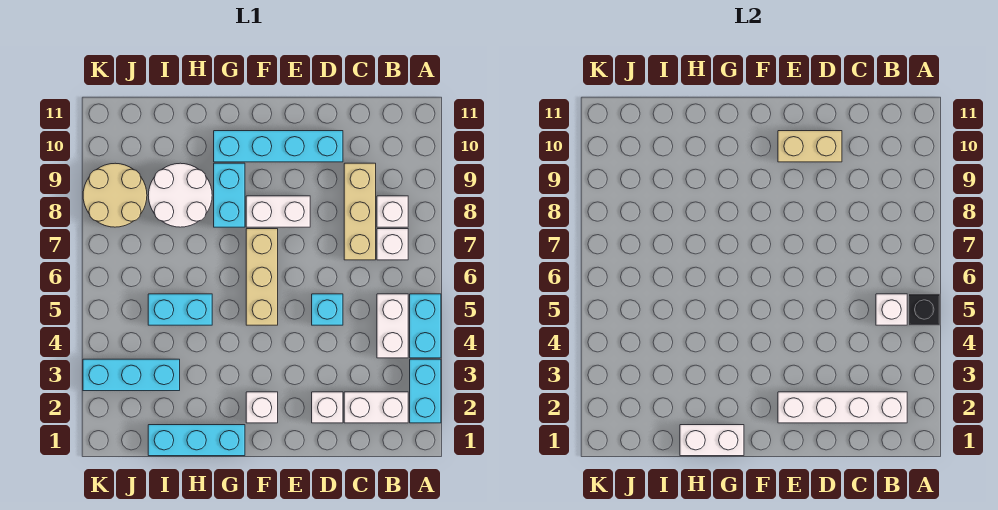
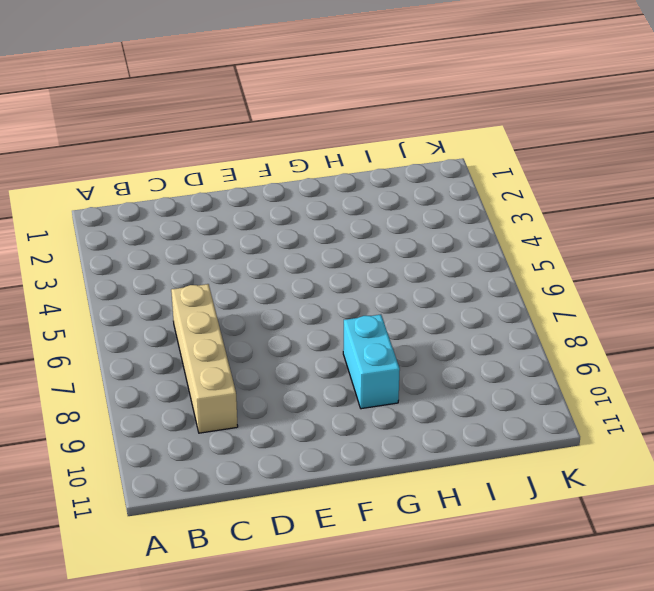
tan 1x4 brick [171,284,238,433] -> tan 1x3 brick [344,163,376,260]
none -> cyan 1x2 brick [410,359,441,423]
none -> cyan 1x2 brick [410,294,441,358]
none -> white 1x2 brick [344,392,408,423]

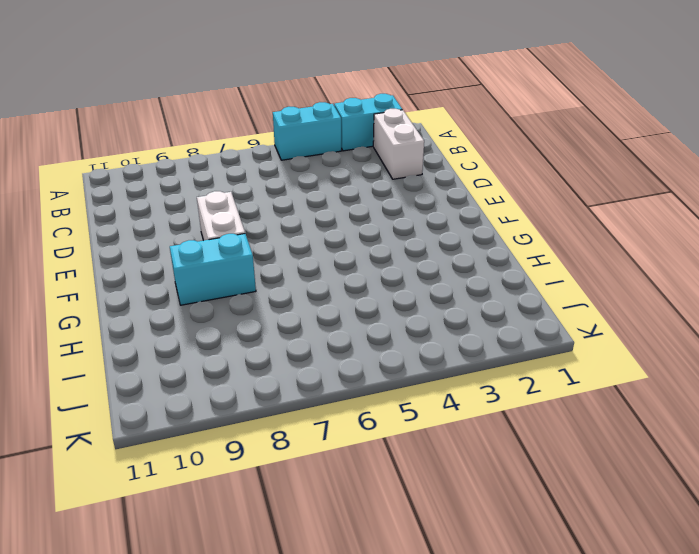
none -> white 1x2 brick [377,294,408,358]
none -> white 1x1 brick [377,229,408,260]
none -> white 1x1 brick [377,196,408,227]

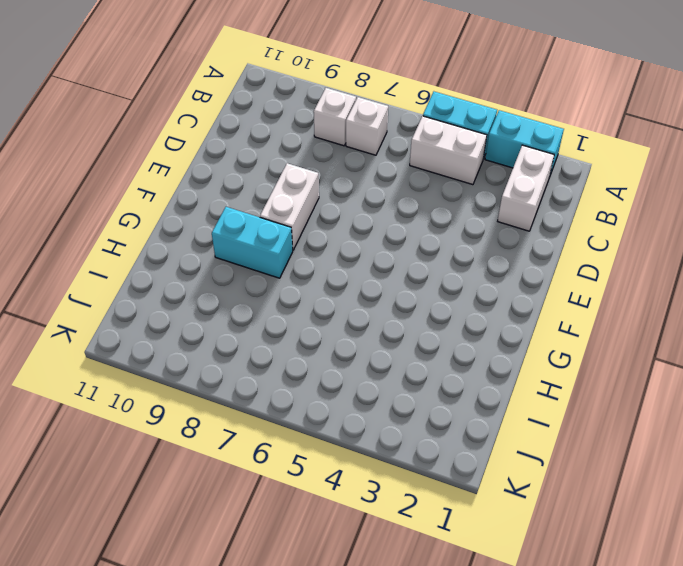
none -> tan 1x3 brick [344,163,376,260]
none -> white 1x1 brick [312,392,343,423]
none -> cyan 1x1 brick [312,294,343,325]

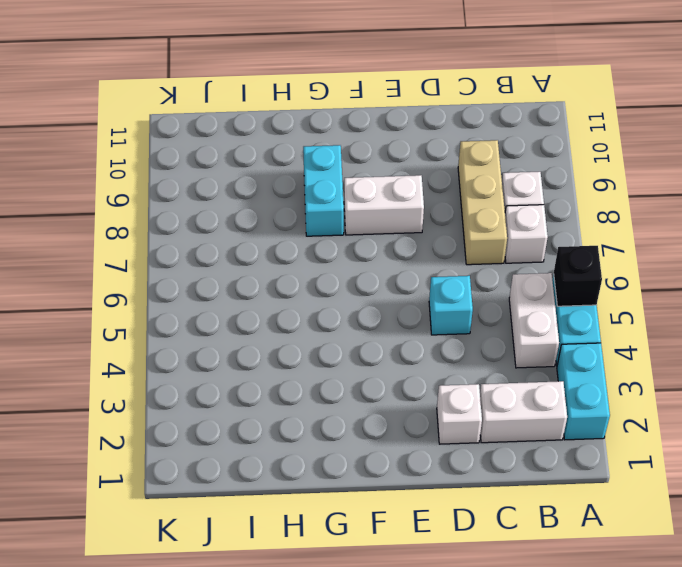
none -> cyan 1x4 brick [214,131,343,162]
none -> white 1x1 brick [246,392,278,423]
none -> tan 1x3 brick [246,229,278,325]

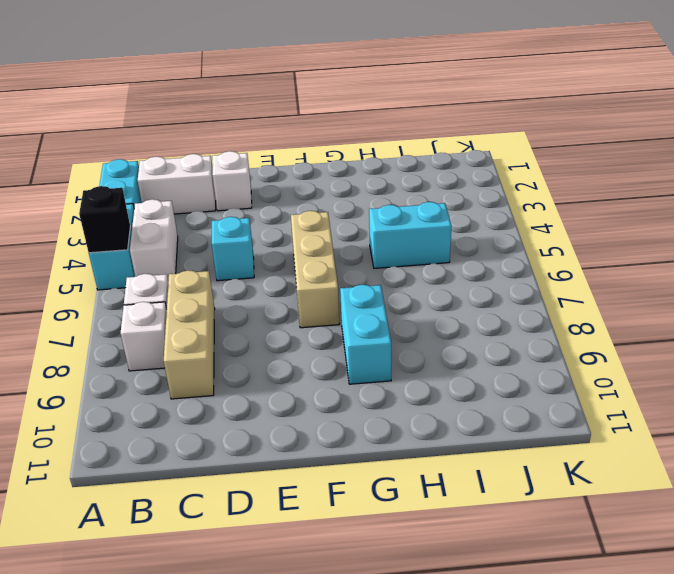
none -> cyan 1x4 brick [214,131,343,162]
none -> white 1x2 brick [246,196,310,227]
none -> white 1x1 brick [246,392,278,423]

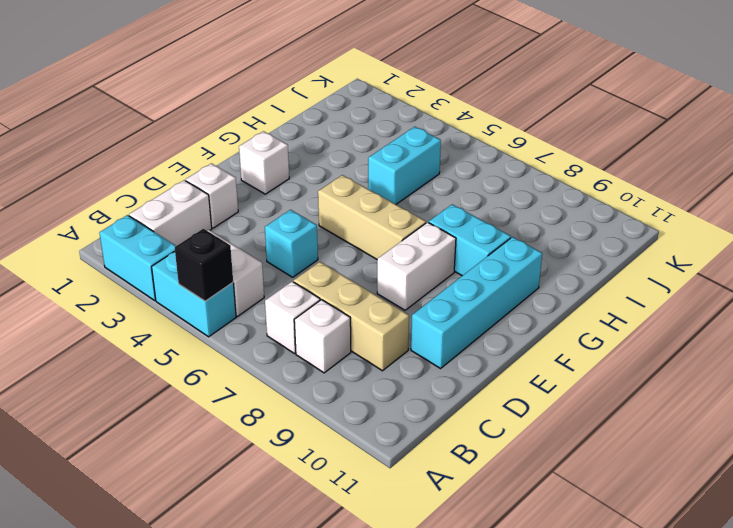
none -> cyan 1x3 brick [148,425,245,456]
none -> white 2x2 round brick [148,163,212,227]
none -> cyan 1x3 brick [83,359,180,391]

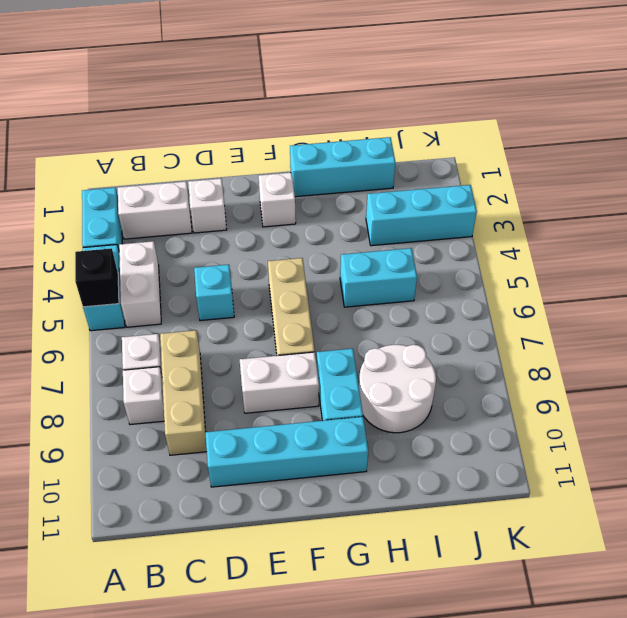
none -> tan 2x2 round brick [83,163,147,227]
none -> white 1x4 brick [778,392,907,423]
none -> white 1x1 brick [876,294,907,325]

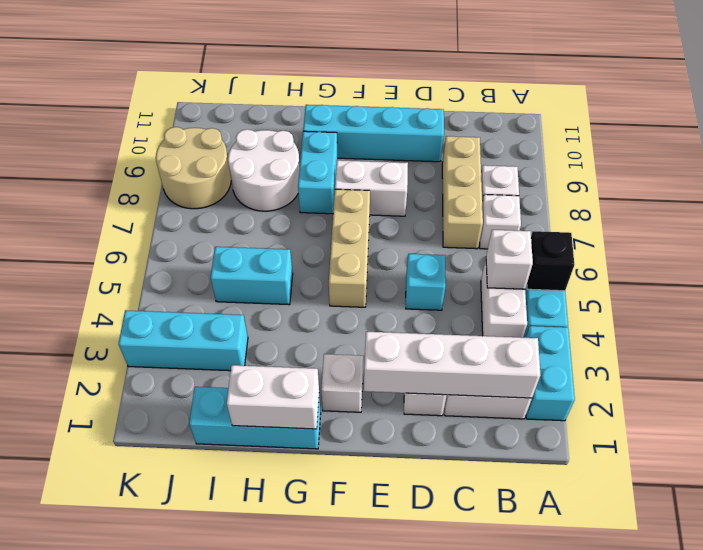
none -> tan 1x2 brick [778,131,842,162]

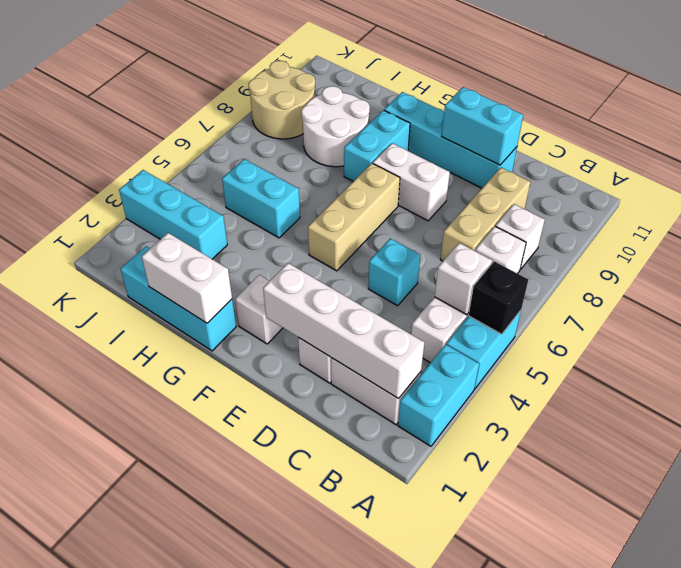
cyan 1x2 brick [442,87,523,165] -> tan 1x2 brick [778,131,842,162]

